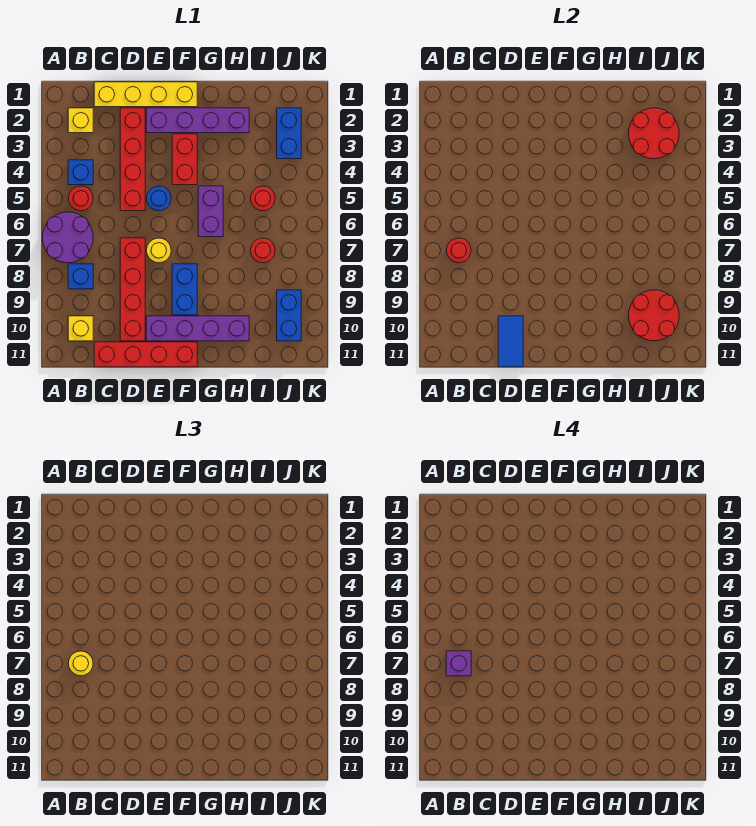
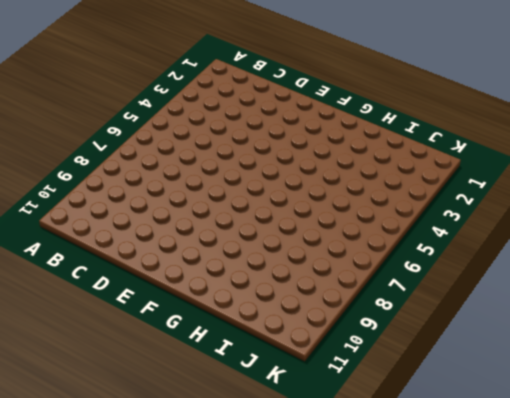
none -> purple 2x2 round brick [42,212,93,263]
none -> yellow 1x1 brick [68,108,93,133]
none -> blue 1x1 brick [68,160,93,185]

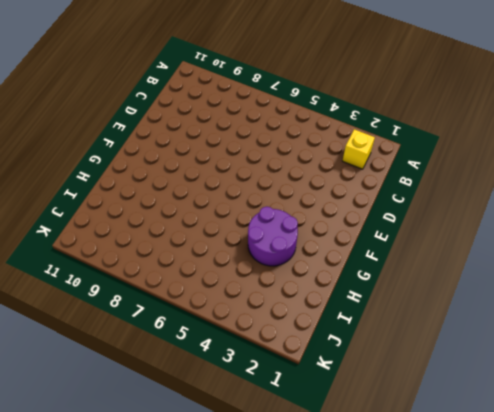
purple 2x2 round brick [248,207,298,266] -> purple 2x2 round brick moved to [42,212,93,263]
none -> blue 1x1 brick [68,160,93,185]
none -> red 1x1 round brick [68,186,93,211]
none -> blue 1x1 brick [68,264,93,289]

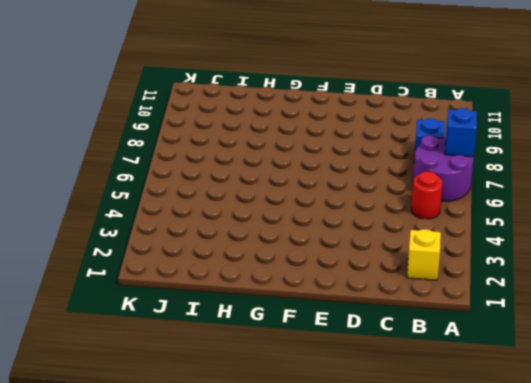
blue 1x1 brick [445,108,477,157] -> blue 1x1 brick moved to [68,160,93,185]
none -> yellow 1x1 brick [68,316,93,341]
none -> yellow 1x4 brick [94,82,197,107]
none -> red 1x4 brick [94,342,197,367]

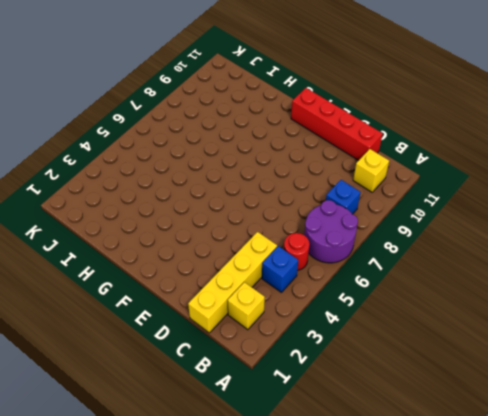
yellow 1x4 brick [188,232,277,333] -> yellow 1x4 brick turned to [94,82,197,107]
none -> red 1x4 brick [120,108,145,211]
none -> red 1x4 brick [120,238,145,341]
none -> purple 1x4 brick [146,108,249,133]

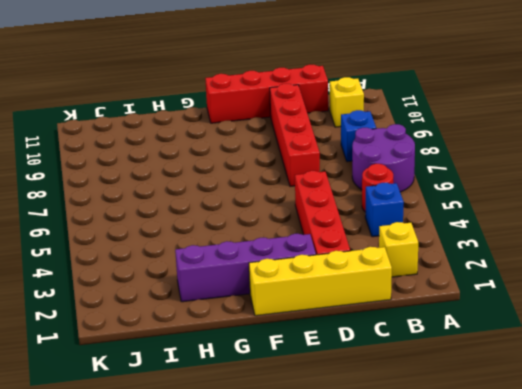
none -> blue 1x1 round brick [147,186,171,211]
none -> yellow 1x1 round brick [147,238,171,263]
none -> purple 1x4 brick [146,316,249,341]

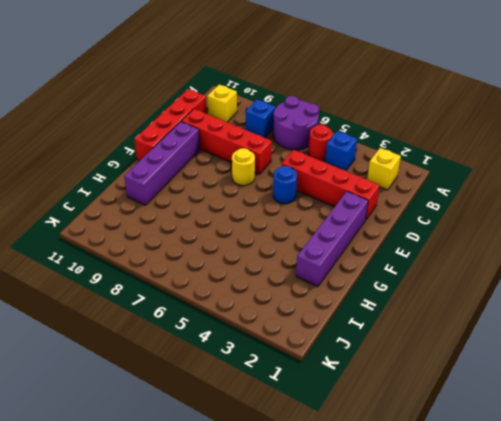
none -> yellow 1x4 brick [94,82,197,107]
none -> red 1x2 brick [172,134,197,185]
none -> blue 1x2 brick [172,264,197,315]

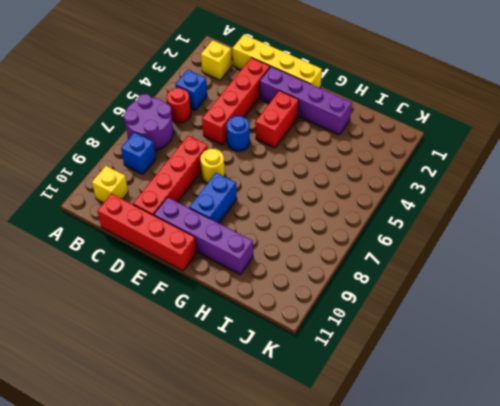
none -> purple 1x2 brick [198,186,223,237]
none -> red 1x1 round brick [251,186,275,211]
none -> red 1x1 round brick [251,238,275,263]

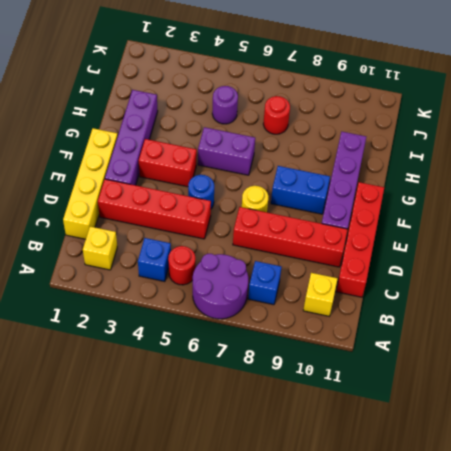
purple 1x1 round brick [212,86,238,124] -> red 1x1 round brick [251,186,275,211]
none -> blue 1x2 brick [277,108,301,159]
none -> blue 1x2 brick [277,290,301,341]
none -> red 1x1 round brick [446,238,471,263]

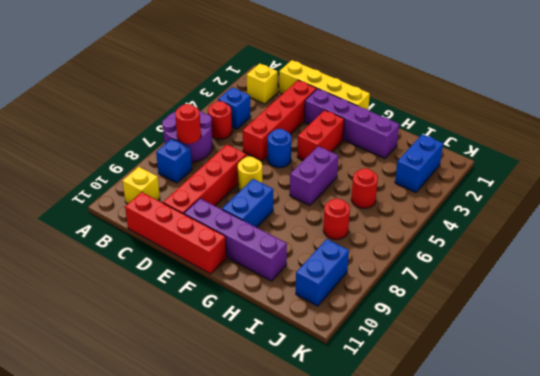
none -> blue 1x2 tile [498,316,523,367]
none -> red 2x2 round brick [629,108,679,159]
none -> red 2x2 round brick [629,290,679,341]

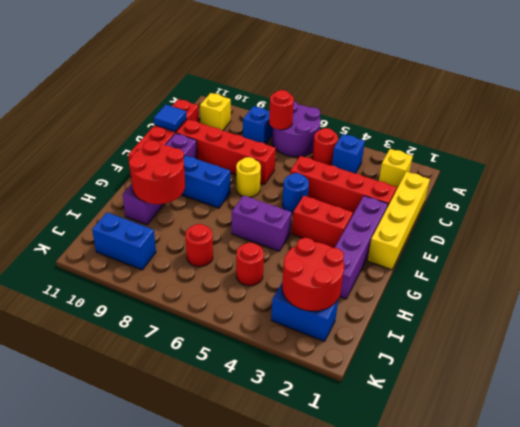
blue 1x1 tile [154,105,187,132] -> blue 1x2 tile [498,316,523,367]
red 2x2 round brick [129,140,185,204] -> red 2x2 round brick moved to [629,290,679,341]
none -> yellow 1x1 round brick [68,651,93,676]
none -> purple 1x1 brick [446,651,471,676]

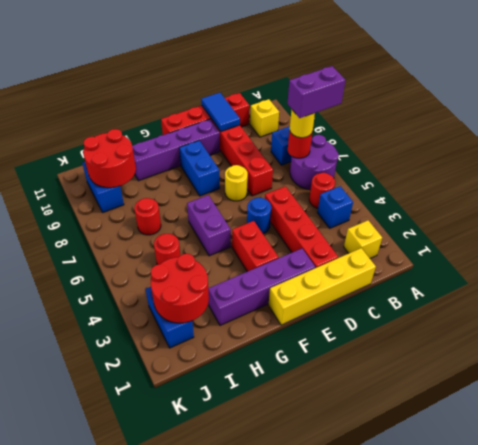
purple 1x2 brick [287,66,345,118] -> purple 1x1 brick [446,651,471,676]

